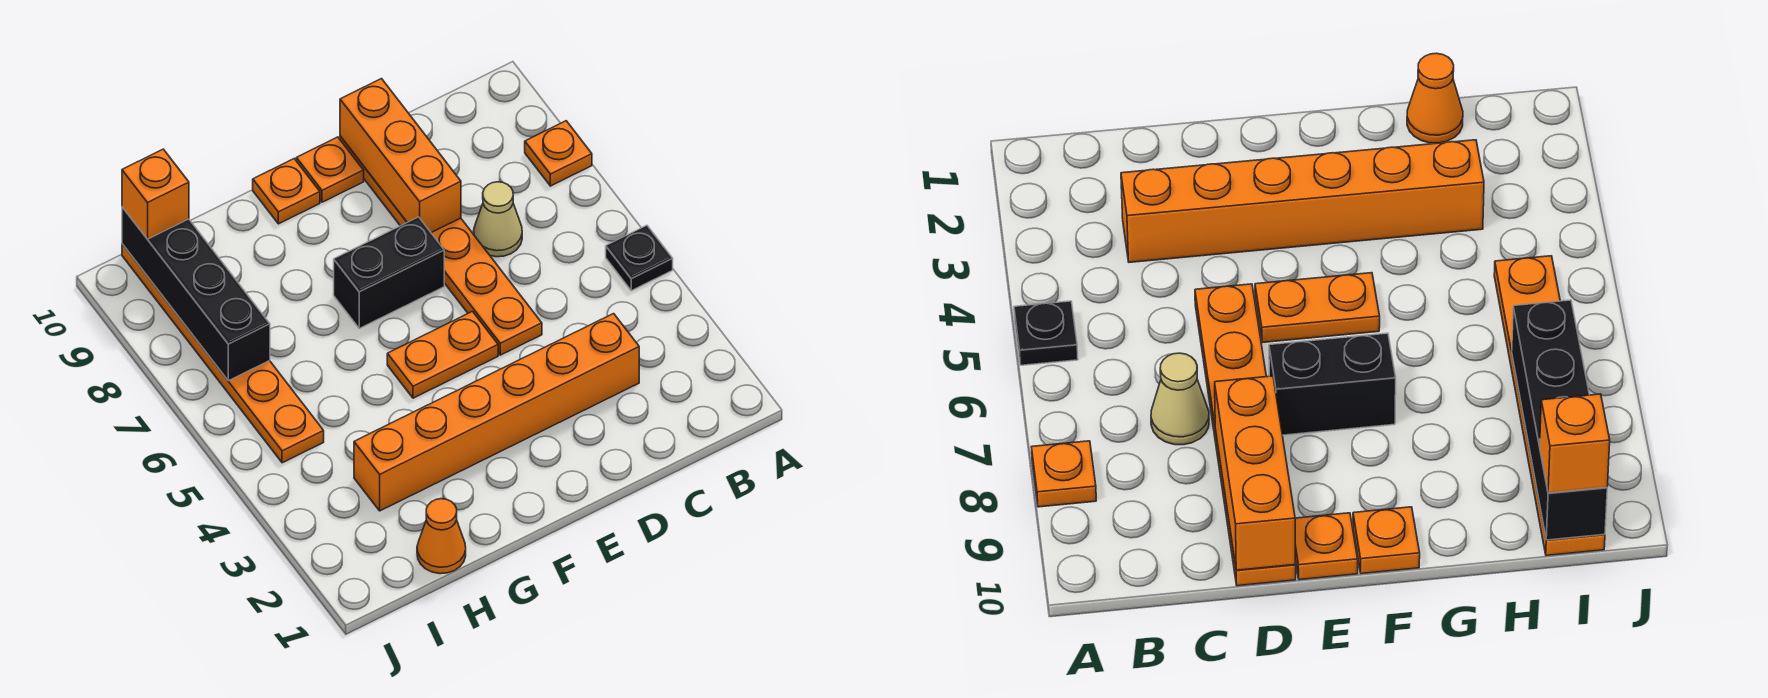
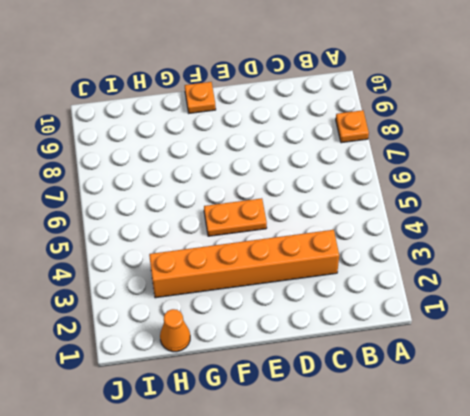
none -> black 1x1 plate [606,225,673,291]
none -> tan 1x1 cone [474,182,522,257]
none -> orange 1x6 plate [340,136,542,355]

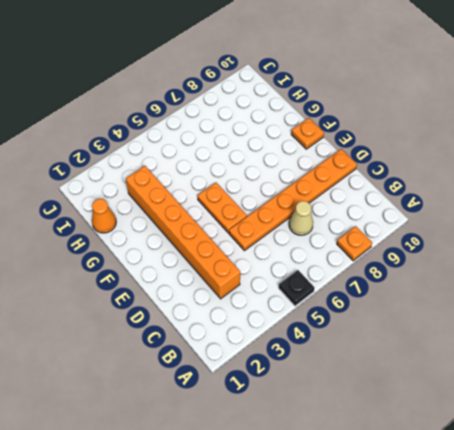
none -> black 1x2 brick [334,217,444,328]
none -> orange 1x1 plate [296,137,364,202]
none -> orange 1x6 plate [122,244,324,463]

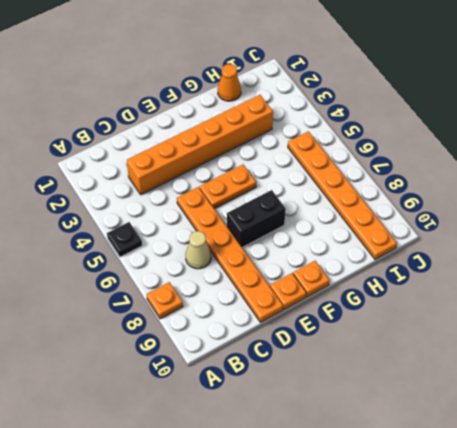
none -> orange 1x3 brick [340,79,461,233]
none -> black 1x4 brick [122,207,270,381]
none -> orange 1x1 brick [122,149,189,239]

